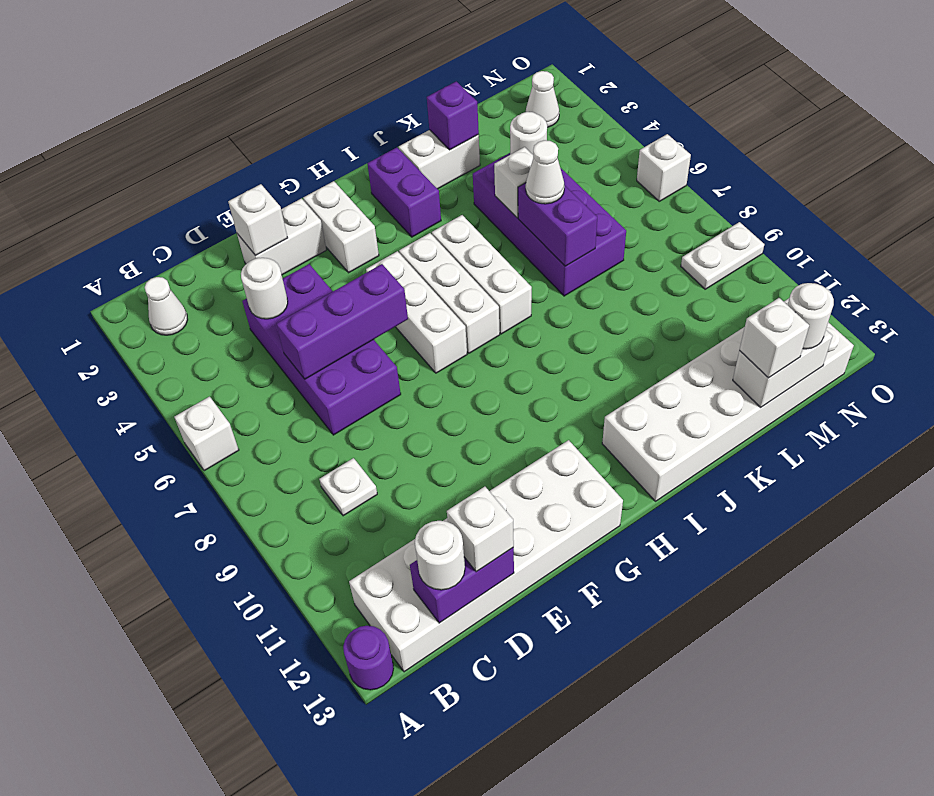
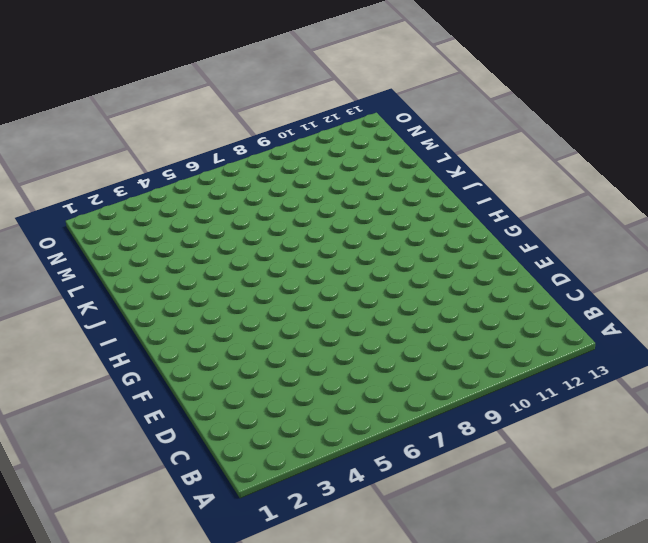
none -> white 1x1 brick [174,397,239,471]
none -> purple 1x1 round brick [343,626,394,690]
none -> white 1x1 cone [145,277,188,335]
none -> white 2x6 brick [349,440,623,672]

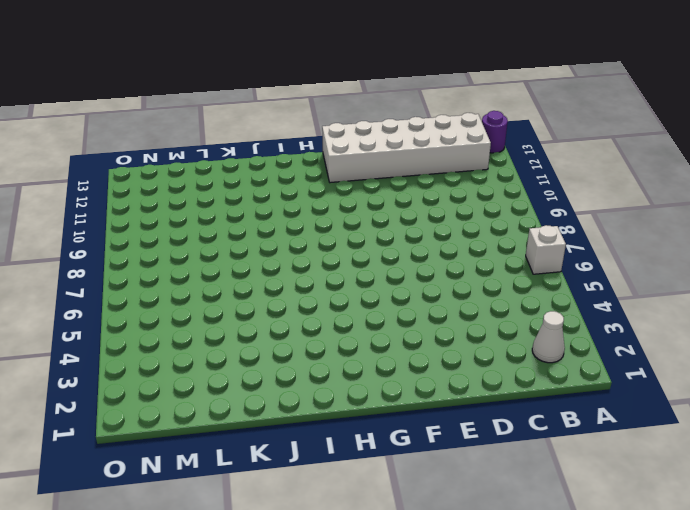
none -> white 1x1 plate [319,458,377,516]
none -> purple 2x4 brick [242,264,401,435]
none -> white 1x2 brick [237,198,326,275]
none -> white 1x2 brick [303,181,379,273]

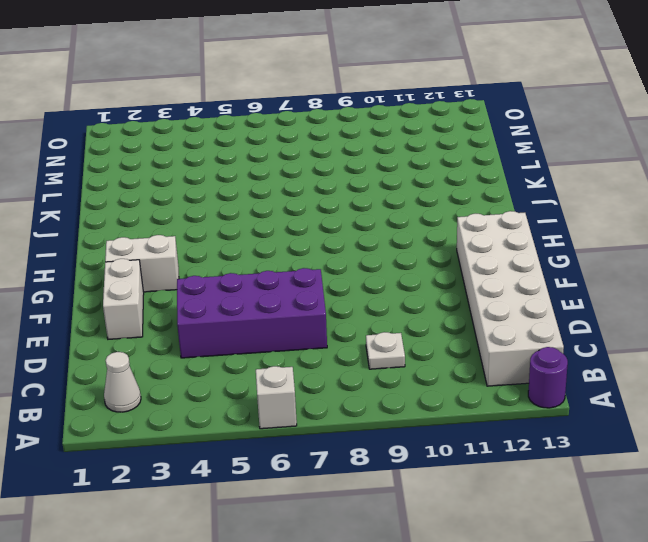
none -> white 1x3 brick [366,251,467,373]
none -> white 1x3 brick [399,233,500,353]
none -> purple 1x2 brick [367,148,441,237]
none -> white 1x3 brick [432,215,532,334]

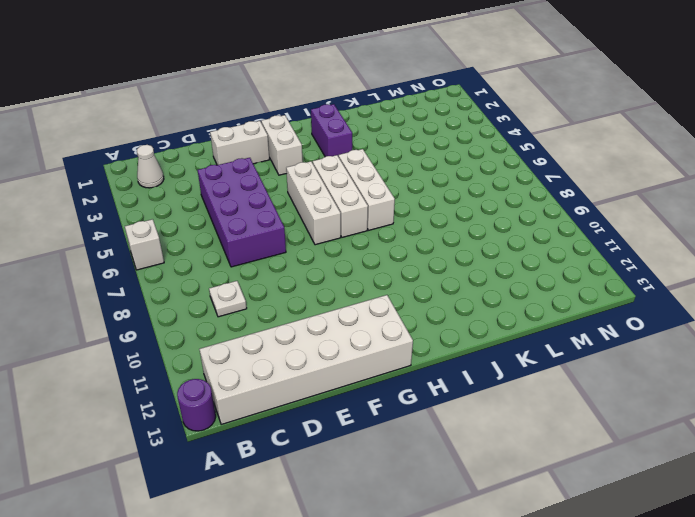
none -> white 2x6 brick [602,298,854,501]
none -> white 1x2 brick [399,130,480,189]
none -> purple 2x4 brick [473,153,626,296]
none -> white 1x1 cone [526,71,559,127]

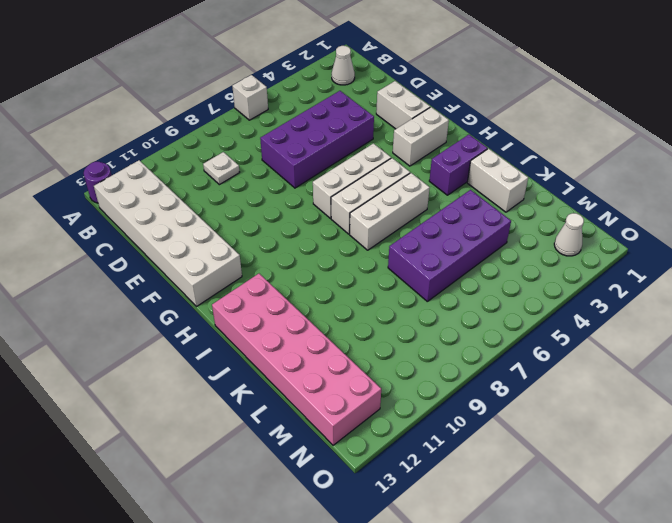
pink 2x6 brick [212,274,381,445] -> white 2x6 brick [602,298,854,501]
none -> white 1x2 plate [681,222,764,289]
none -> white 1x1 brick [637,134,691,201]
none -> purple 1x2 brick [410,548,514,623]
none -> white 1x1 round brick [241,258,288,319]

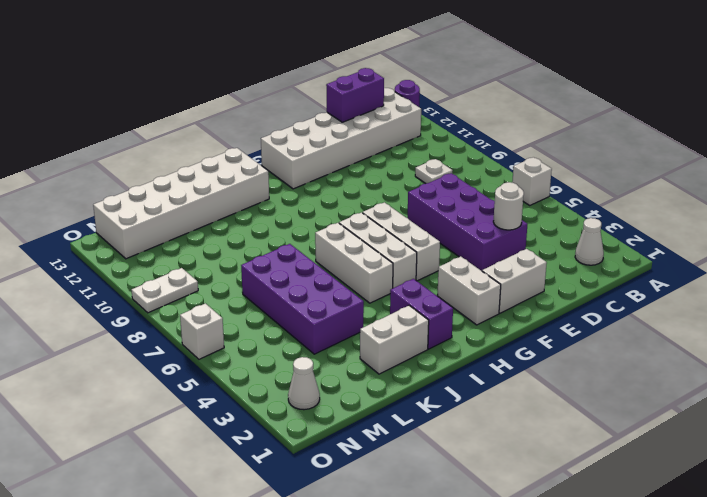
none -> purple 1x3 brick [276,264,408,379]
none -> white 1x1 brick [228,184,288,256]
none -> purple 1x1 brick [427,81,479,150]
none -> white 1x1 brick [494,147,533,218]

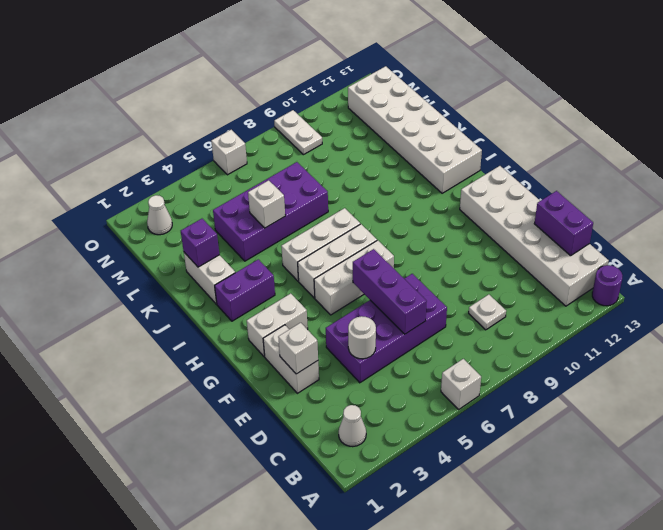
none -> purple 1x2 brick [518,183,597,266]
none -> white 1x1 round brick [510,112,547,154]
none -> white 1x2 brick [733,330,832,408]
none -> white 1x1 round brick [415,521,465,590]

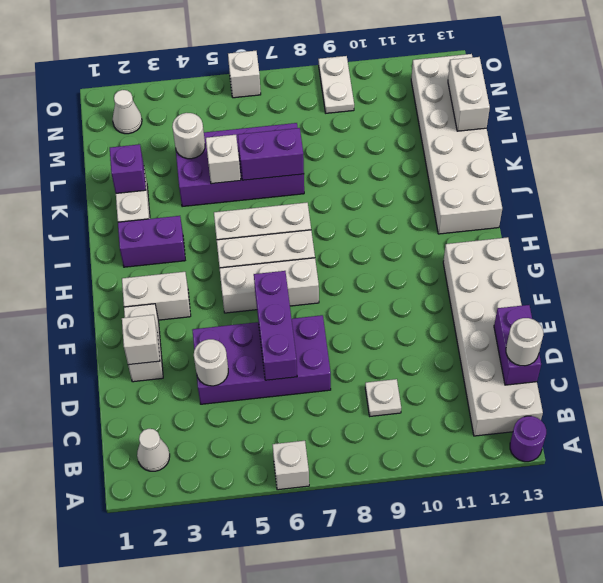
none -> white 1x1 brick [447,487,514,572]
none -> white 1x1 cone [526,140,564,204]
none -> white 1x1 brick [739,298,809,378]
none -> white 1x1 round brick [788,283,834,349]

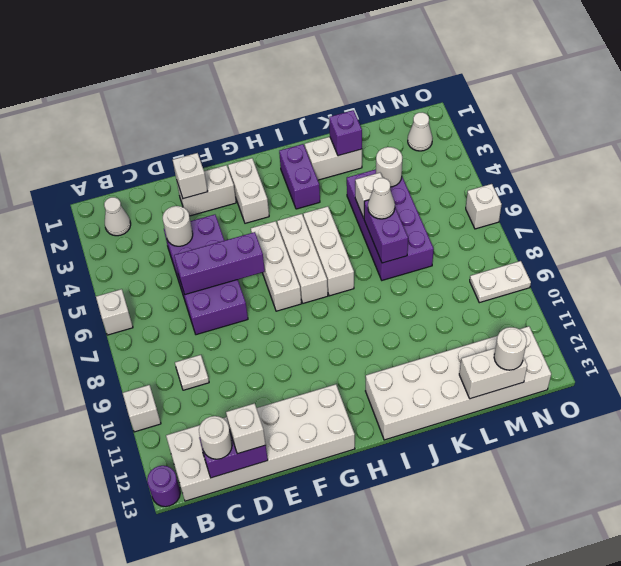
white 1x1 brick [123,385,161,432] -> white 1x1 brick moved to [739,298,809,378]

